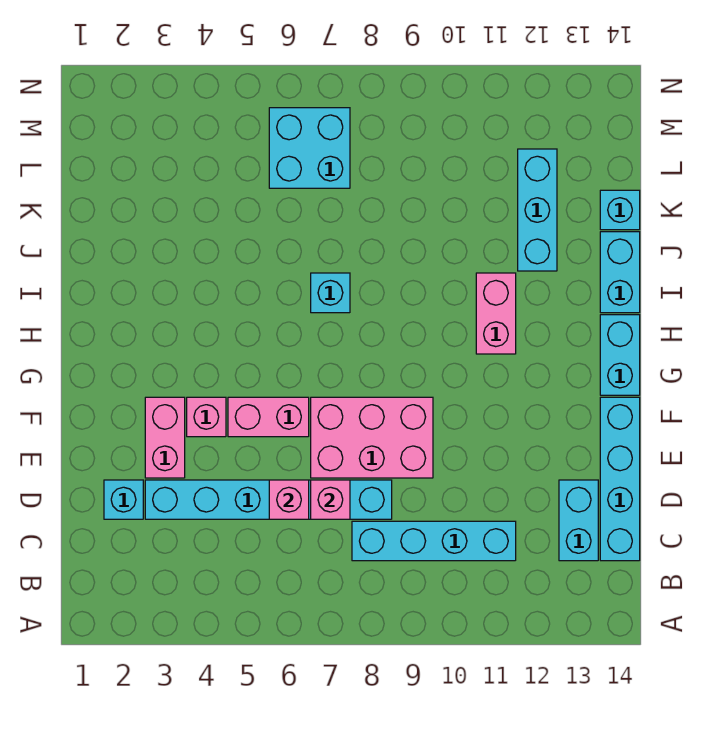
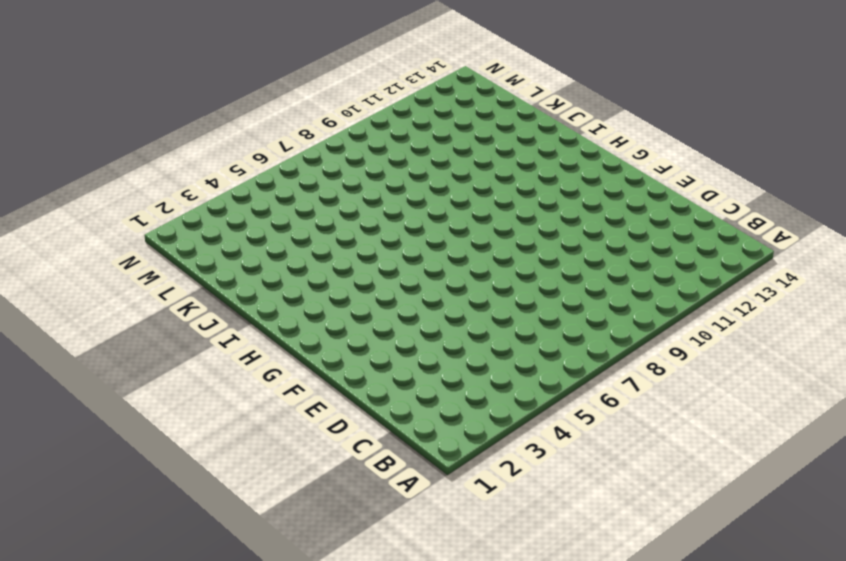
none -> cyan 1x4 brick [352,521,516,561]
none -> cyan 1x2 brick [559,480,598,561]
none -> cyan 1x4 brick [600,397,640,561]

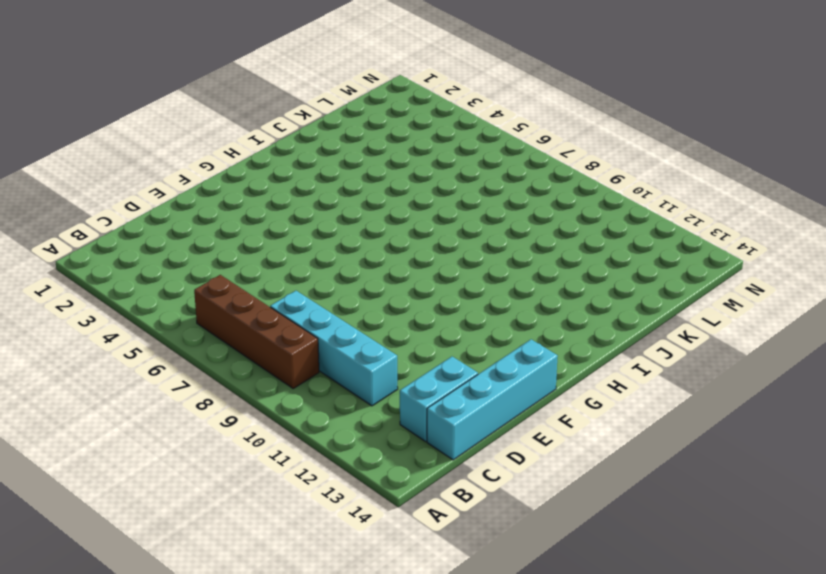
brown 1x4 brick [194,275,319,388] -> none
none -> cyan 1x1 brick [104,480,143,519]
none -> cyan 1x6 brick [145,480,392,519]
none -> pink 1x2 brick [145,397,185,478]

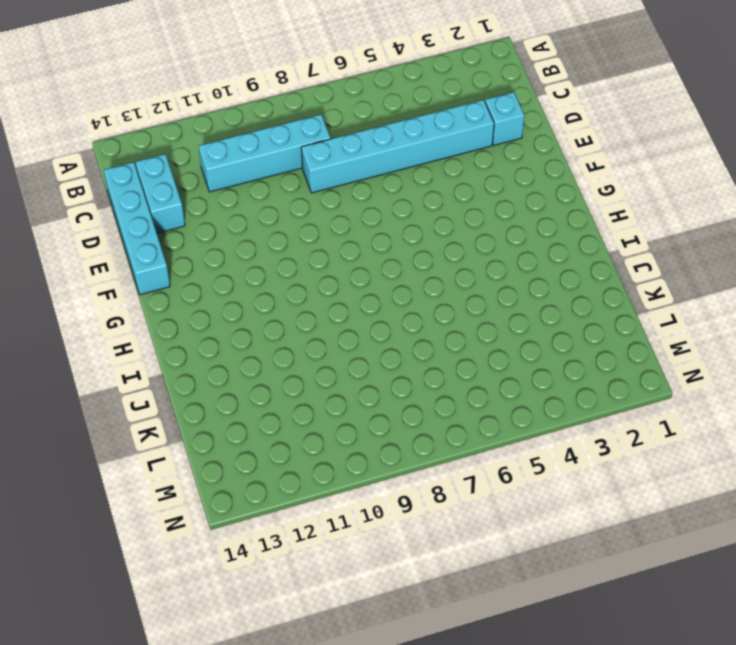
none -> pink 1x2 brick [145,397,185,478]
none -> pink 2x3 brick [311,397,433,478]
none -> pink 1x1 brick [187,397,226,437]

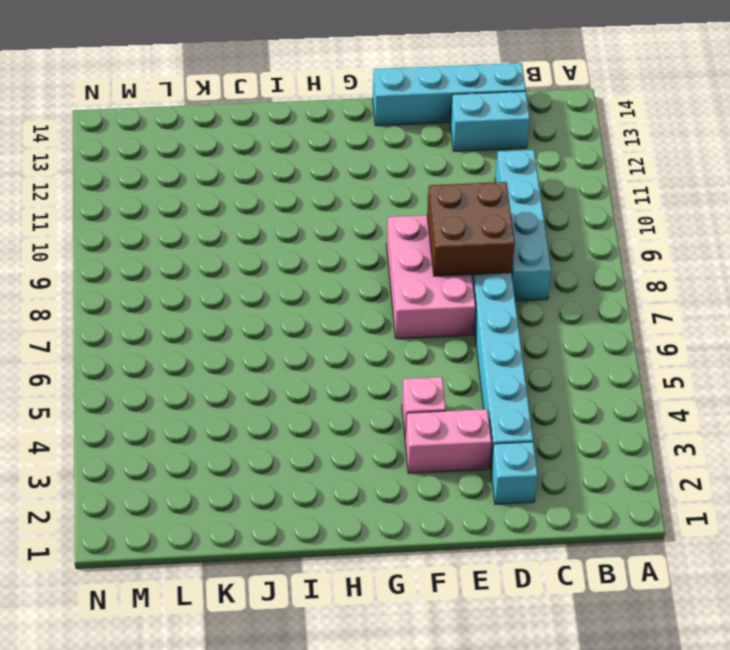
brown 2x2 brick [427,182,515,276] -> none
none -> pink 1x2 brick [228,397,309,437]
none -> cyan 1x2 brick [600,315,640,395]
none -> pink 1x2 brick [476,273,516,354]

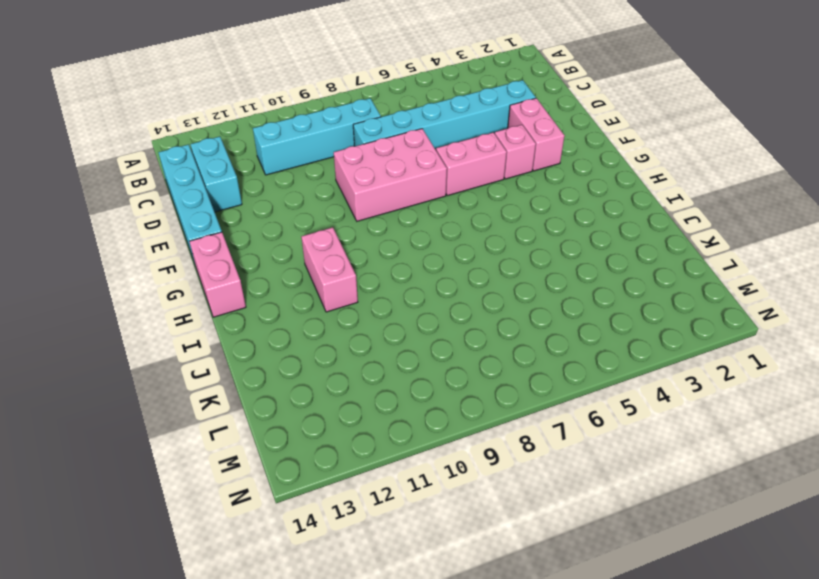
pink 1x2 brick [189,232,246,317] -> cyan 1x2 brick [600,315,640,395]
none -> cyan 1x1 brick [104,480,143,519]
none -> cyan 1x1 brick [311,273,350,313]
none -> cyan 1x2 brick [600,232,640,313]

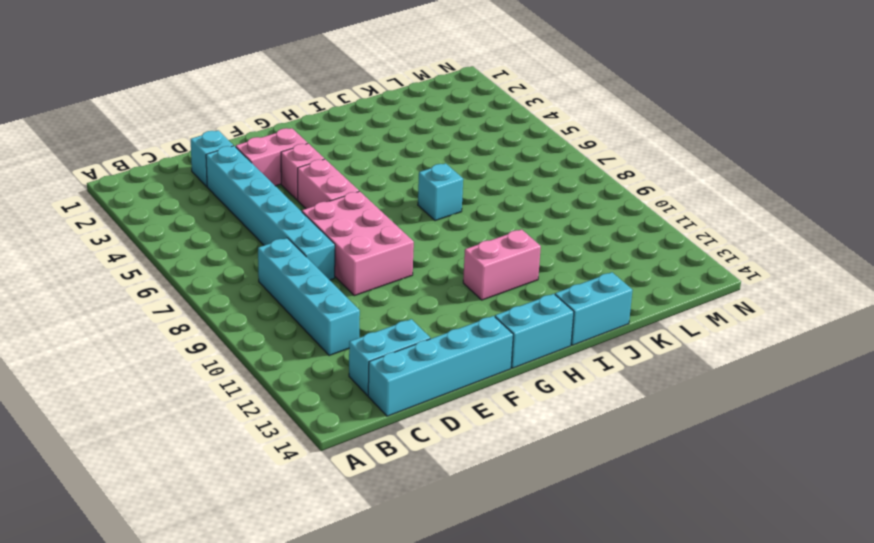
none -> cyan 1x3 brick [518,149,557,271]
none -> cyan 1x1 brick [600,190,640,230]
none -> cyan 2x2 brick [269,108,350,188]

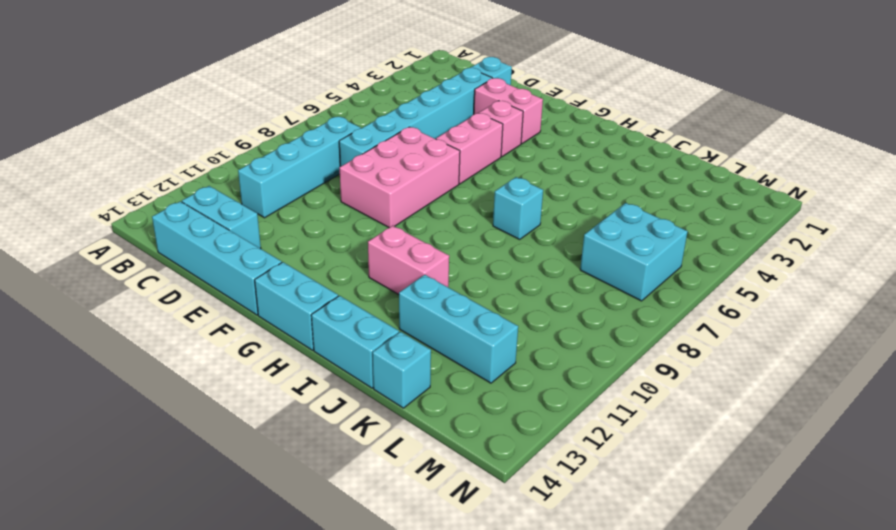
none -> pink 1x1 brick [269,480,309,519]
none -> pink 1x1 brick [311,480,350,519]

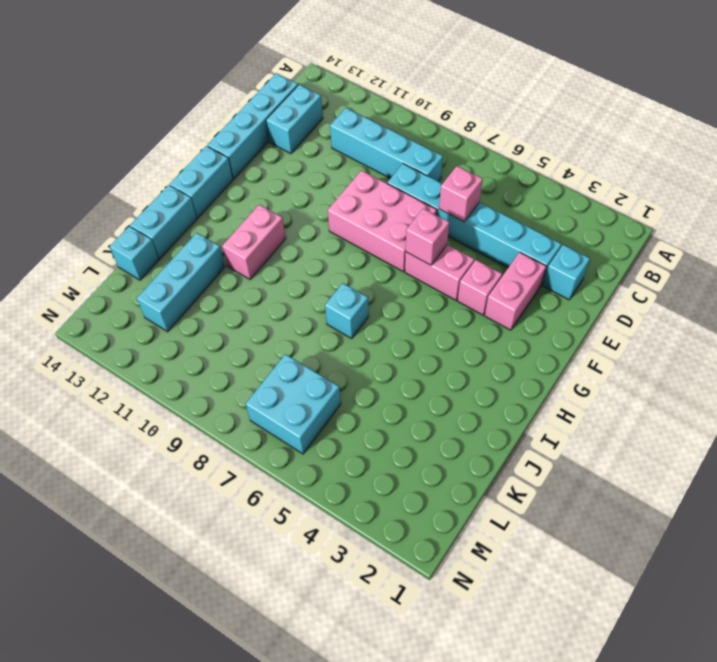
pink 1x1 brick [406,209,449,265] -> pink 1x1 brick moved to [311,480,350,519]

